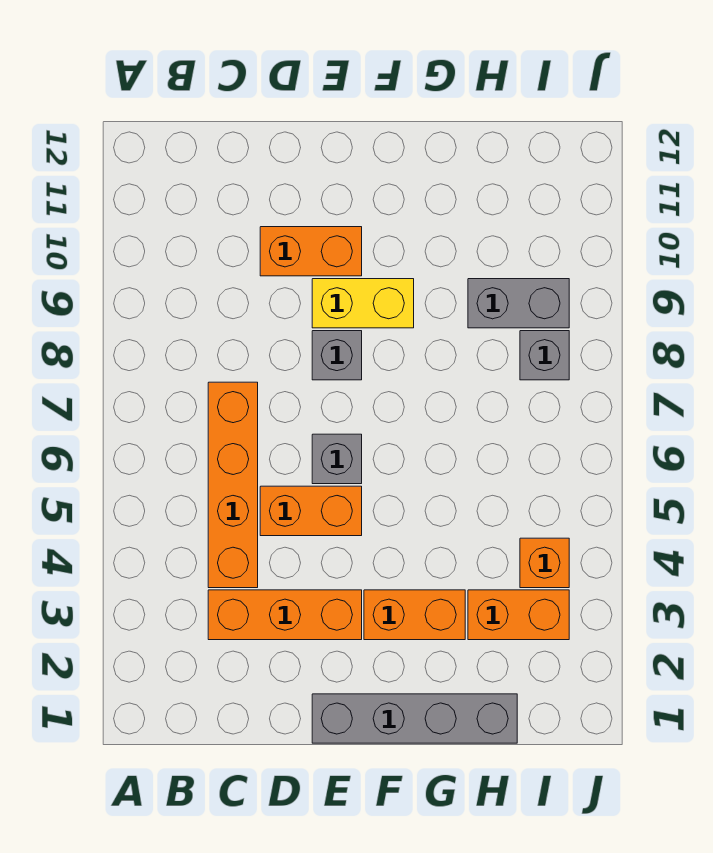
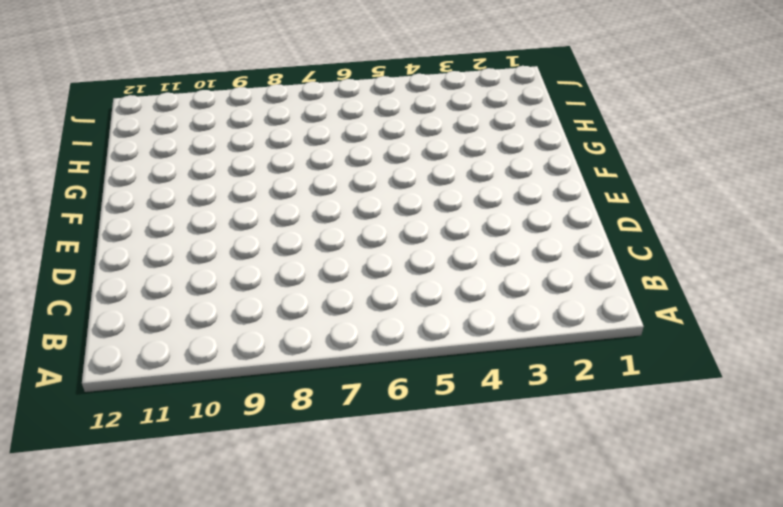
none -> orange 1x3 brick [208,590,362,640]
none -> orange 1x4 brick [208,382,258,588]
none -> orange 1x2 brick [260,486,362,536]

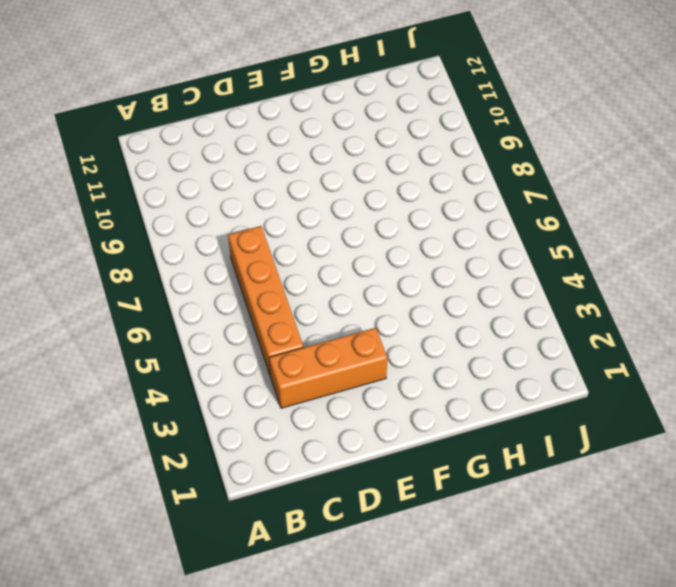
none -> orange 1x2 brick [260,486,362,536]
none -> orange 1x2 brick [260,227,362,276]
none -> grey 1x4 brick [312,694,517,743]

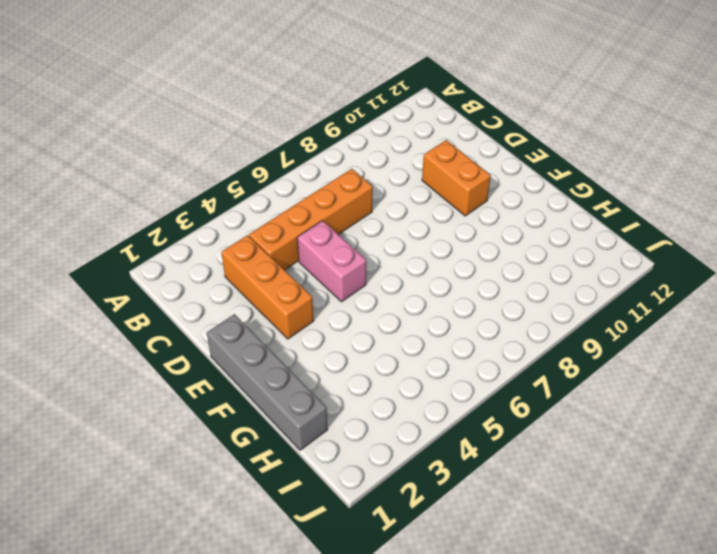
pink 1x2 brick [297,221,366,302] -> orange 1x2 brick [260,486,362,536]
none -> grey 1x1 brick [312,434,362,484]
none -> grey 1x1 brick [312,331,362,380]
none -> yellow 1x2 brick [312,279,414,328]

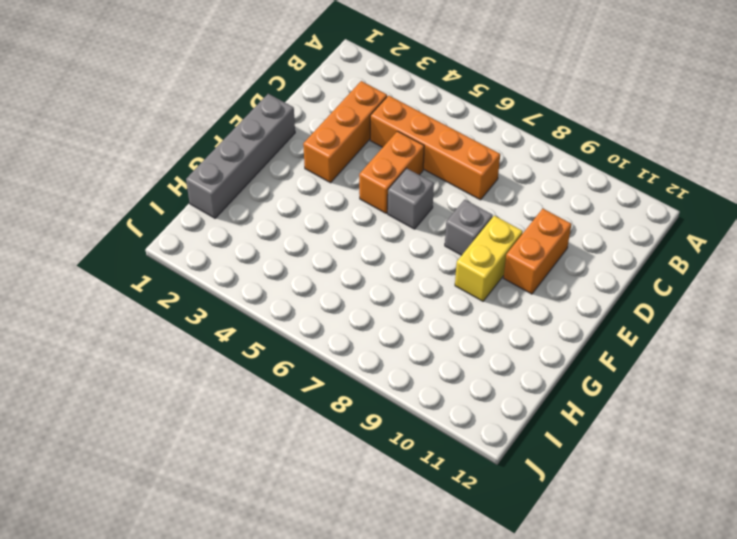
none -> orange 1x2 brick [364,590,465,640]
none -> orange 1x2 brick [468,590,569,640]
none -> grey 1x2 brick [468,279,569,328]

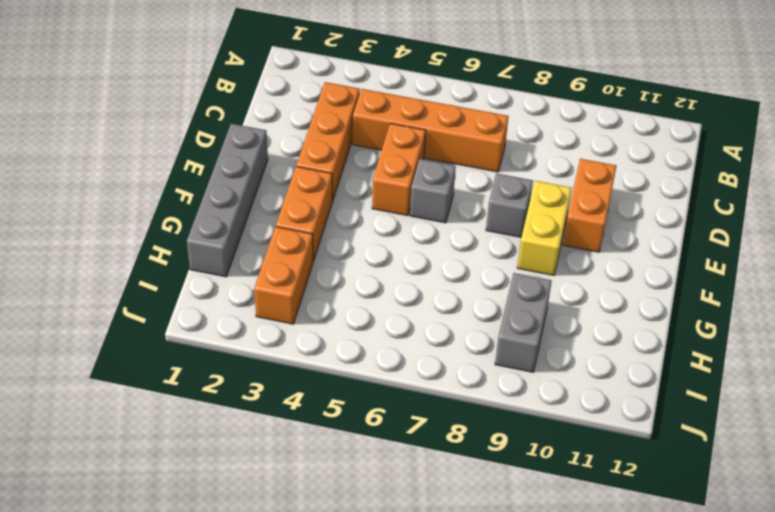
none -> orange 1x1 brick [520,538,569,588]
none -> grey 1x1 brick [520,331,569,380]

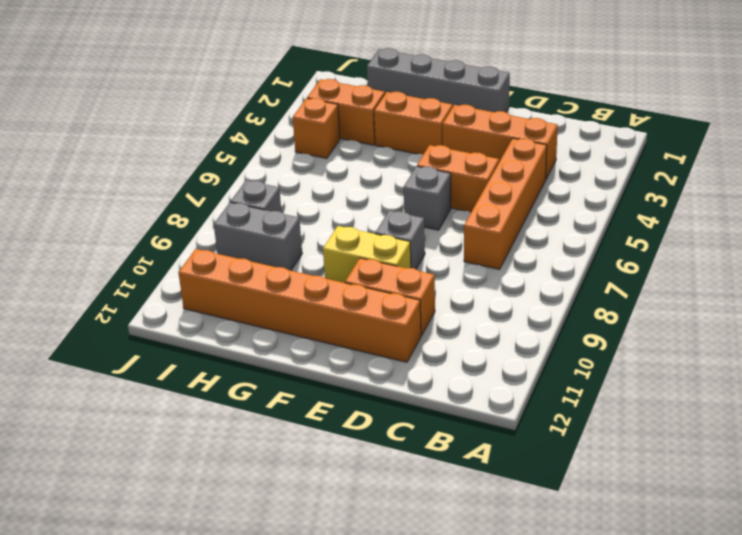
orange 1x6 brick [178,249,421,362] -> none

